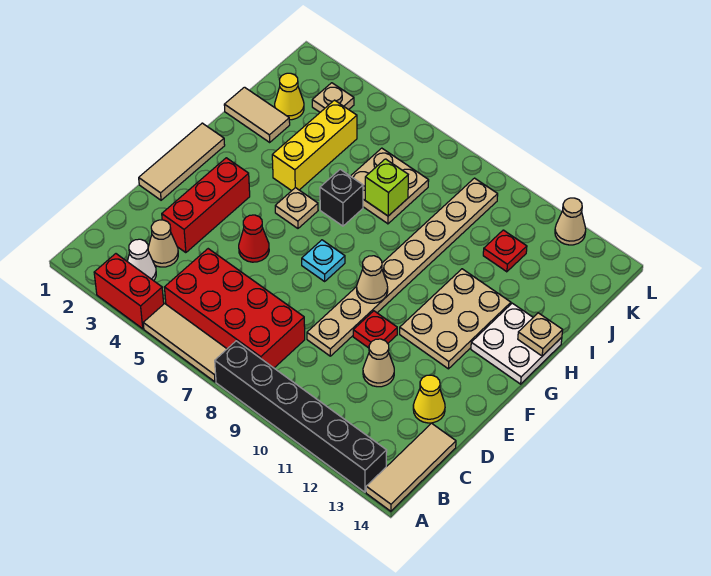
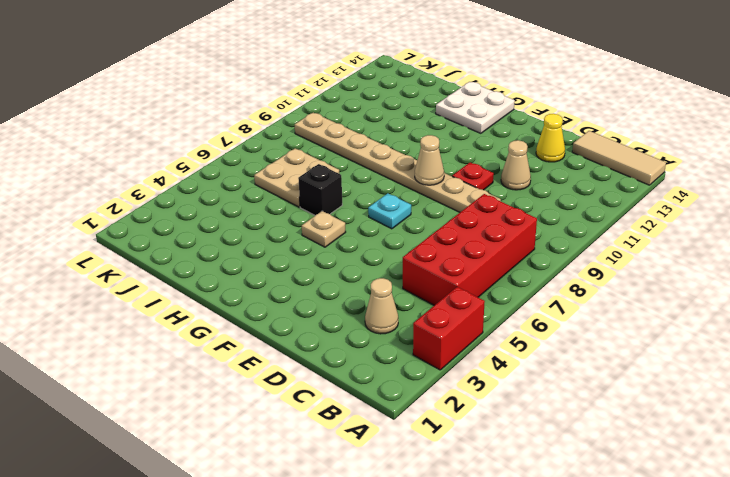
none -> tan 1x3 tile [143,304,227,382]
none -> black 1x6 brick [215,341,387,492]
none -> white 1x1 cone [127,239,156,281]

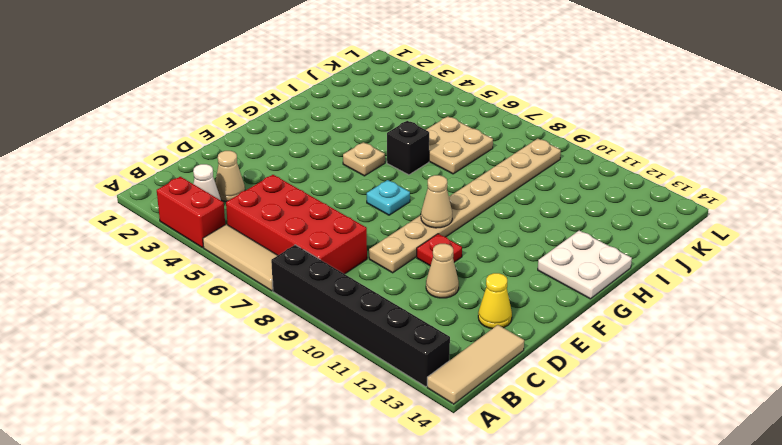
none -> red 1x3 brick [162,158,250,253]
none -> tan 1x3 tile [139,123,225,200]
none -> red 1x1 cone [239,215,269,262]

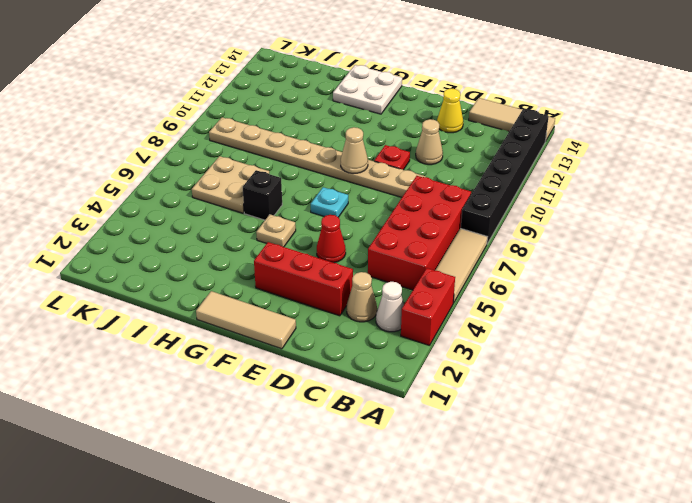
none -> tan 2x3 plate [400,269,511,369]
none -> yellow 1x3 brick [272,100,357,191]
none -> tan 1x2 tile [224,87,290,142]

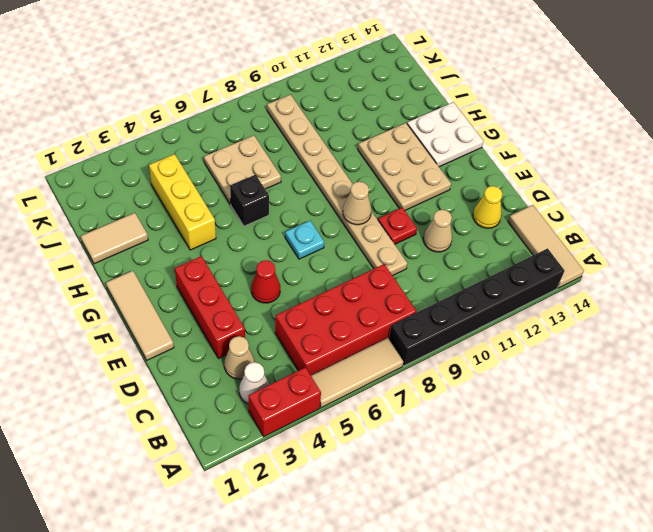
none -> tan 1x1 plate [275,188,318,228]
none -> yellow 1x1 cone [275,73,304,120]
none -> red 1x1 plate [483,230,527,272]

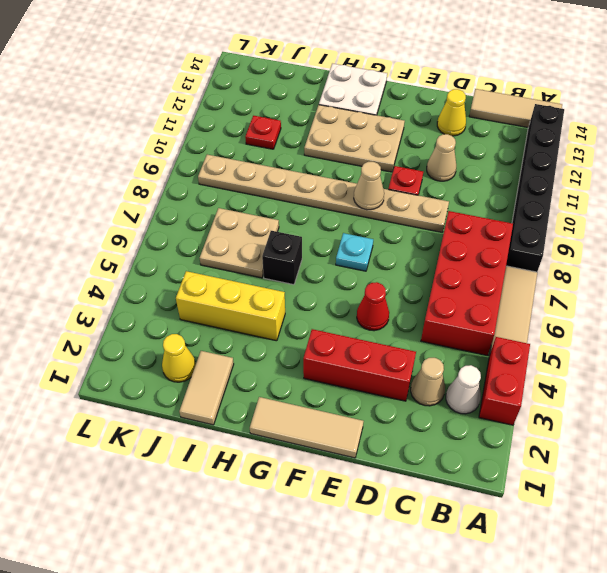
none -> tan 1x1 plate [275,188,318,228]
none -> tan 1x1 plate [312,83,354,112]
none -> tan 1x1 cone [555,198,586,245]

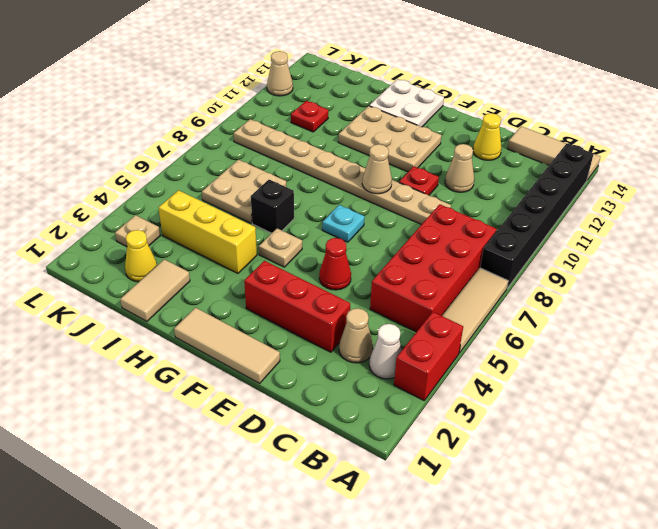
none -> tan 1x1 plate [518,313,563,356]
none -> lime 1x1 brick [365,159,408,216]

